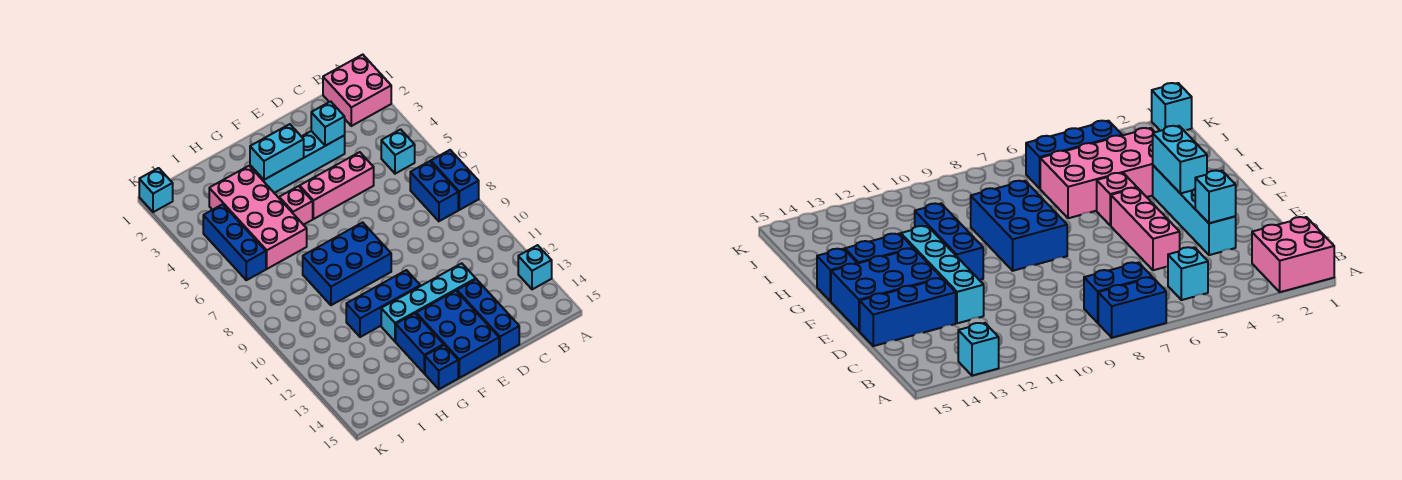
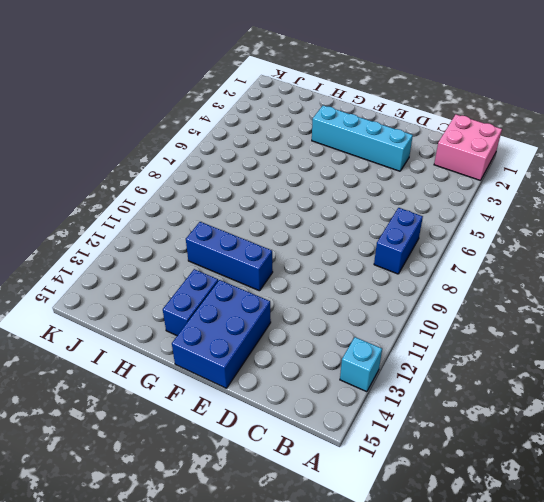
none -> blue 1x2 brick [431,150,479,210]
none -> cyan 1x1 brick [381,129,415,174]
none -> pink 1x3 brick [300,152,374,219]

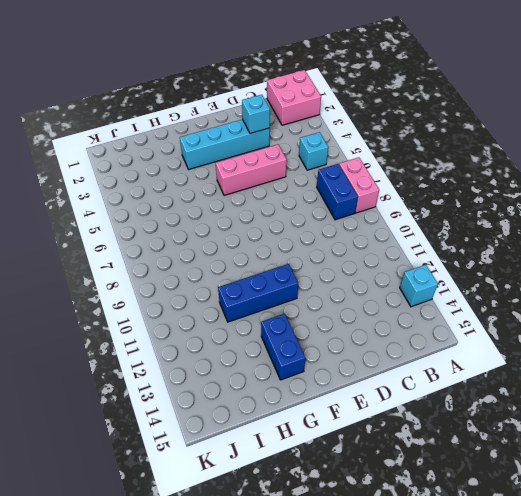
pink 1x2 brick [339,157,379,213] -> blue 1x2 brick [431,150,479,210]
none -> cyan 1x4 brick [381,263,476,342]
none -> blue 1x3 brick [457,279,519,355]
none -> blue 2x3 brick [416,291,499,378]

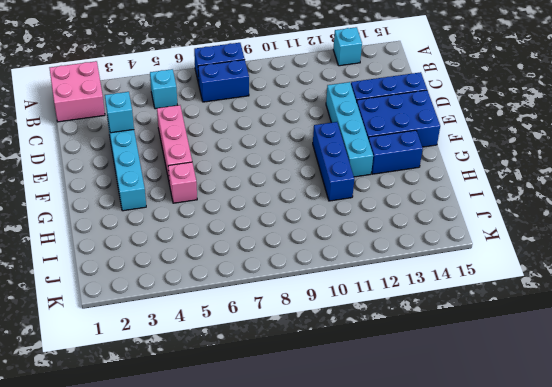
none -> blue 2x3 brick [303,222,391,305]
none -> blue 1x1 brick [425,345,458,389]
none -> pink 2x4 brick [209,166,307,269]

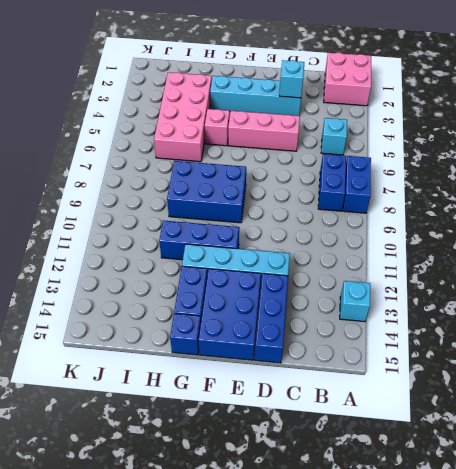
none -> blue 1x3 brick [203,204,266,280]
none -> cyan 1x1 brick [139,168,173,212]
none -> cyan 1x2 brick [250,124,304,180]

